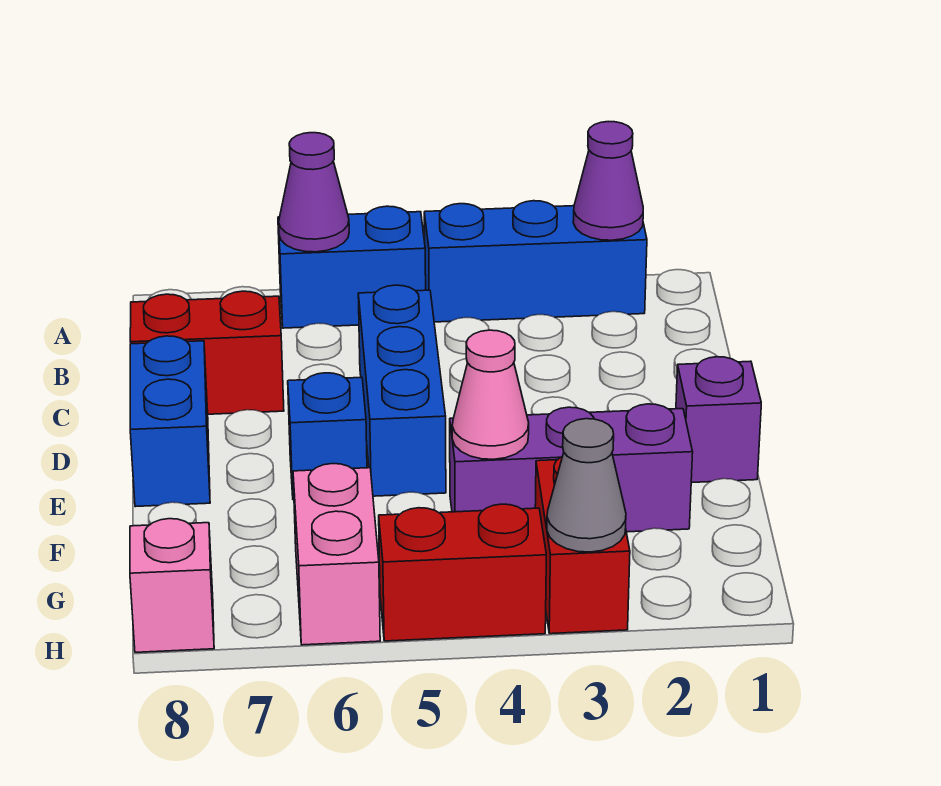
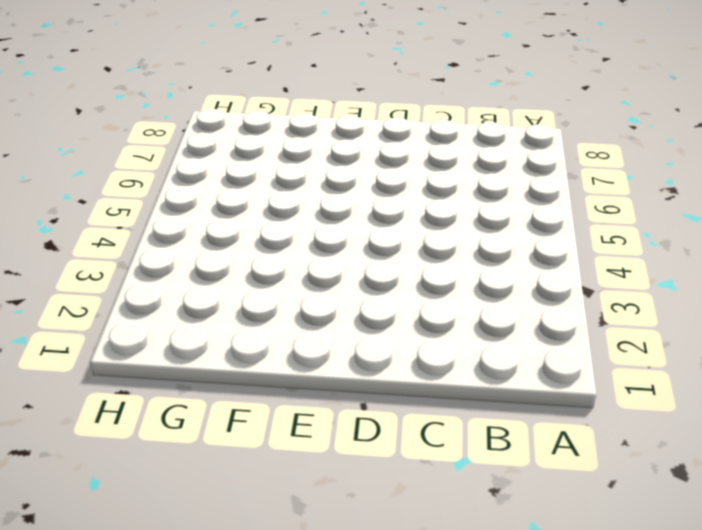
none -> blue 1x3 brick [424,201,647,322]
none -> blue 1x2 brick [278,206,426,328]
none -> blue 1x3 brick [358,285,446,496]

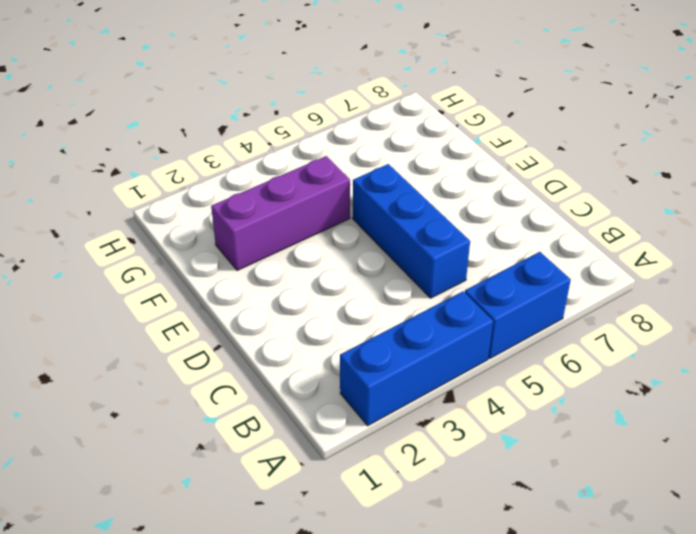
none -> red 1x2 brick [130,291,284,414]
none -> blue 1x2 brick [130,336,210,507]
none -> purple 1x1 brick [676,357,761,483]

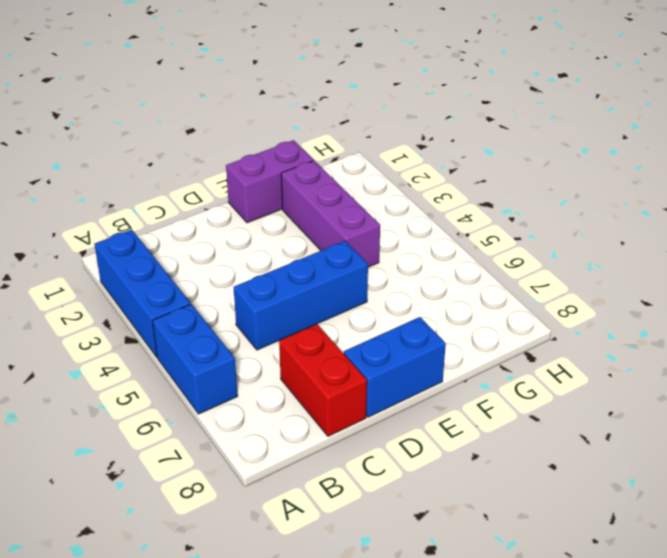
purple 1x2 brick [226,140,313,223] -> purple 1x1 brick [676,357,761,483]
none -> blue 1x1 brick [288,373,367,500]
none -> red 1x2 brick [535,457,630,634]
none -> pink 1x2 brick [293,464,380,645]

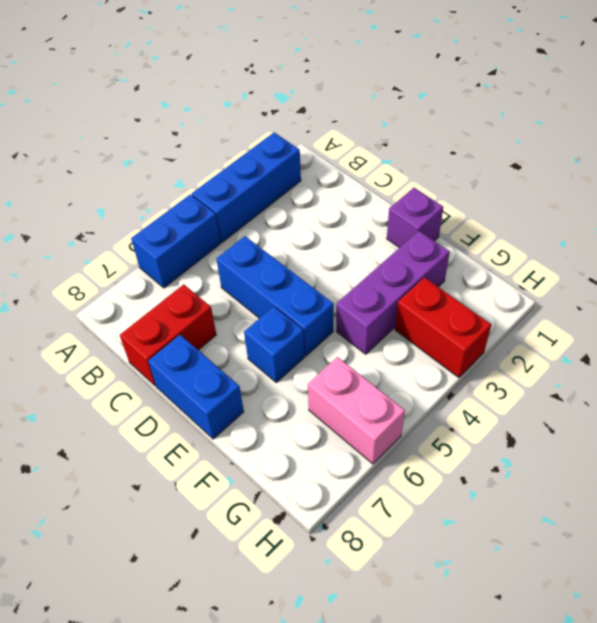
none -> red 1x2 brick [379,504,546,641]
none -> pink 1x1 brick [130,519,214,652]
none -> purple 1x1 cone [573,122,643,240]

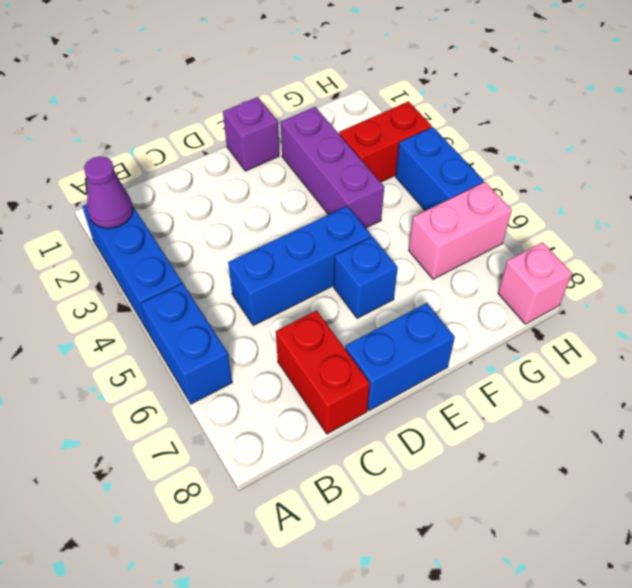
blue 1x2 brick [396,127,484,211] -> red 1x2 brick [379,504,546,641]
none -> purple 1x1 cone [279,133,349,252]
none -> pink 1x1 cone [452,330,529,459]
none -> grey 1x1 cone [547,419,626,552]

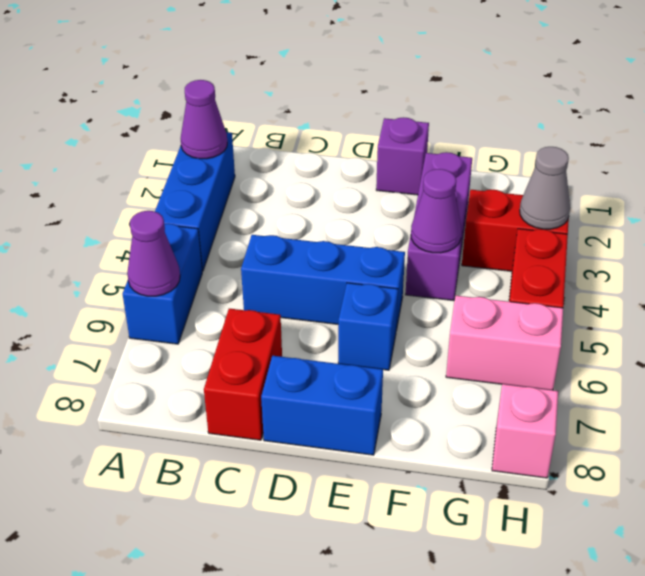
purple 1x1 cone [411,169,461,253] -> pink 1x1 cone [452,330,529,459]

